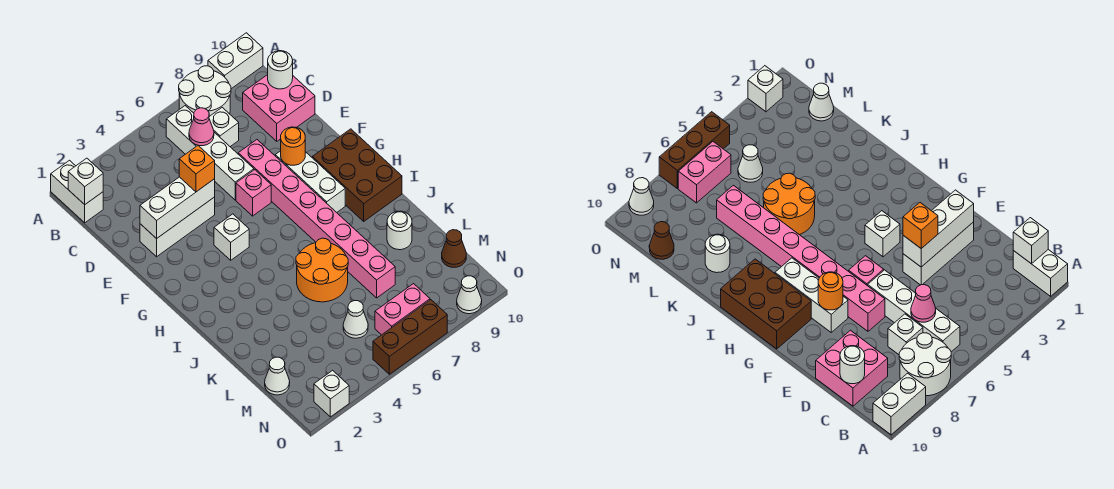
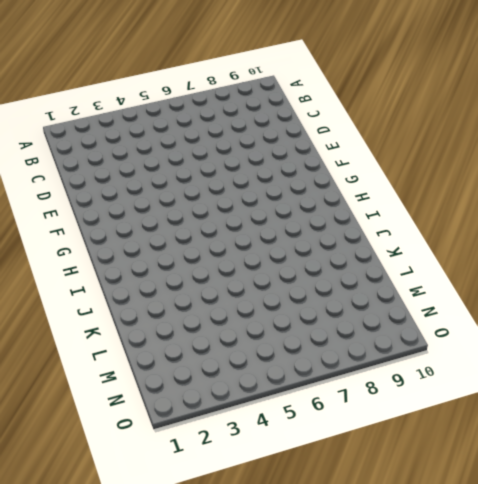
none -> white 1x2 brick [51,160,103,223]
none -> white 2x2 round brick [179,66,231,116]
none -> white 1x2 brick [208,33,263,89]

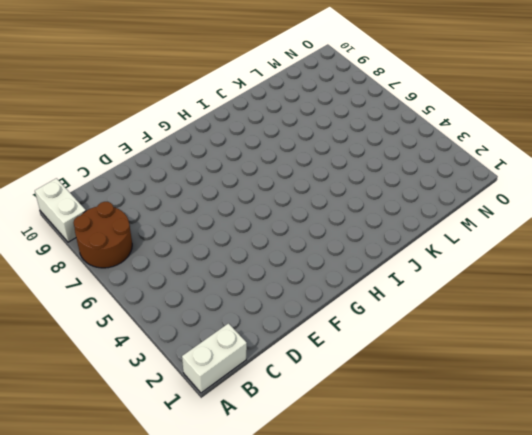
brown 2x2 round brick [74,202,132,268] -> white 2x2 round brick [179,66,231,116]
none -> white 1x4 brick [166,106,254,200]
none -> white 1x1 brick [209,107,239,147]
none -> pink 2x2 brick [243,75,315,141]

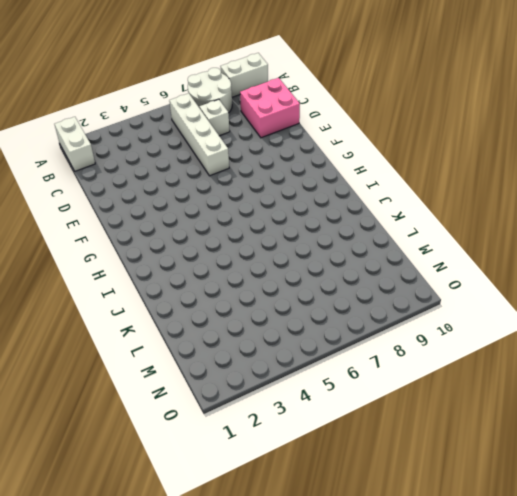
none -> white 1x3 brick [140,197,215,257]
none -> pink 1x8 brick [238,140,395,298]
none -> pink 1x1 brick [236,170,271,216]

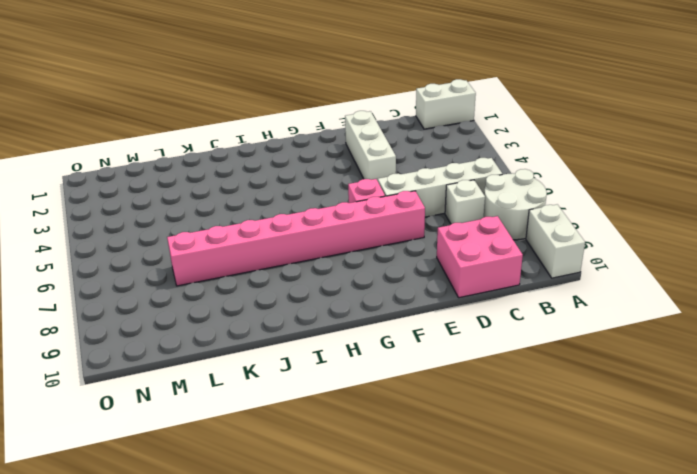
none -> white 1x3 brick [275,151,345,212]
none -> white 1x1 brick [214,214,249,260]
none -> brown 2x3 brick [312,129,402,221]

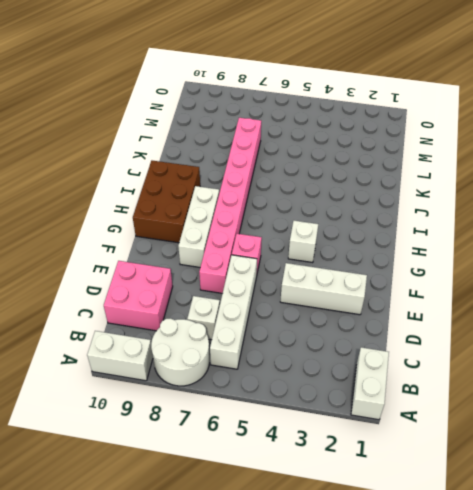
none -> orange 2x2 round brick [296,238,348,302]
none -> white 1x1 round brick [387,211,412,250]
none -> white 1x1 cone [265,357,290,395]

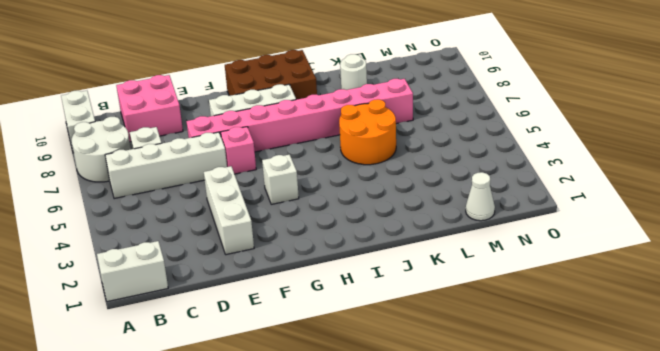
none -> white 1x1 cone [343,301,368,338]
none -> brown 1x1 cone [442,230,466,267]
none -> pink 1x2 brick [375,284,430,335]

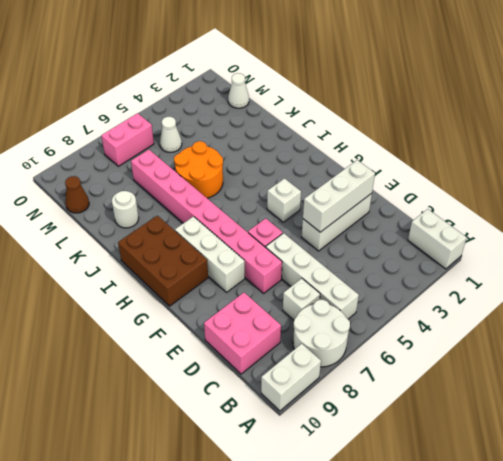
none -> white 1x1 brick [314,370,349,417]
none -> brown 1x3 brick [373,300,447,374]
none -> white 1x1 cone [457,276,482,314]

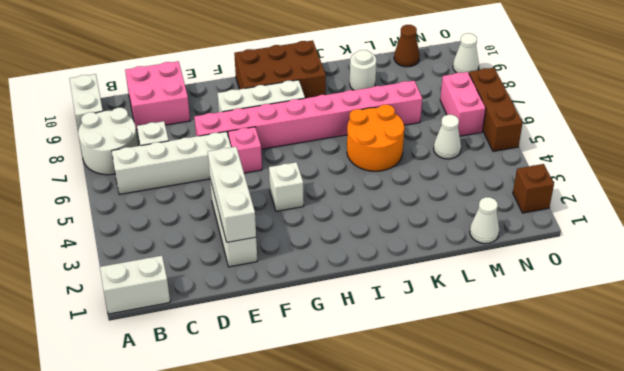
brown 1x1 brick [513,164,554,213] -> white 1x1 brick [314,370,349,417]
none -> white 1x1 brick [68,158,103,205]
none -> pink 1x1 cone [189,108,214,146]
none -> white 1x1 round brick [268,51,293,89]

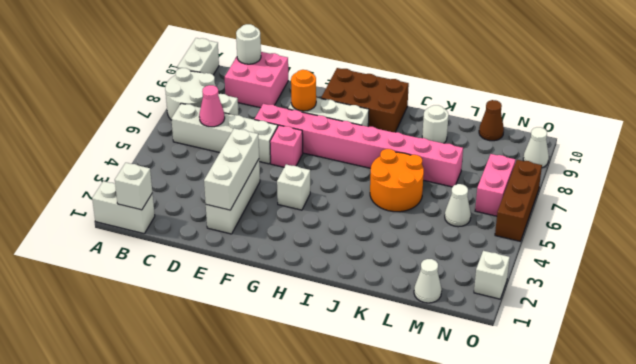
none -> orange 1x1 brick [179,146,215,192]

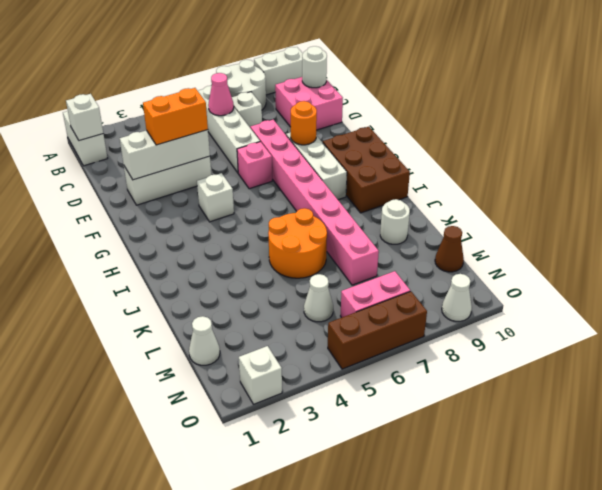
orange 1x2 brick [143,88,208,145] -> orange 1x1 brick [179,146,215,192]

